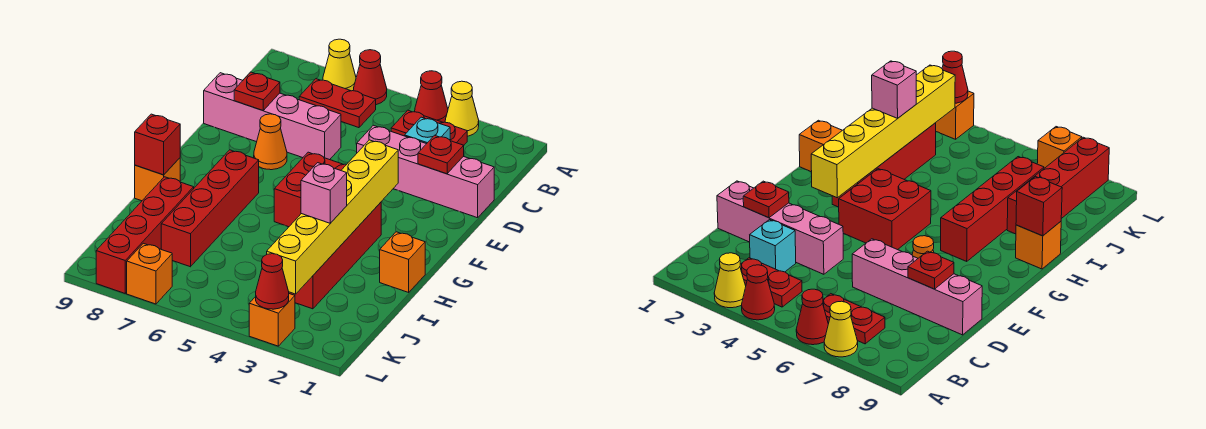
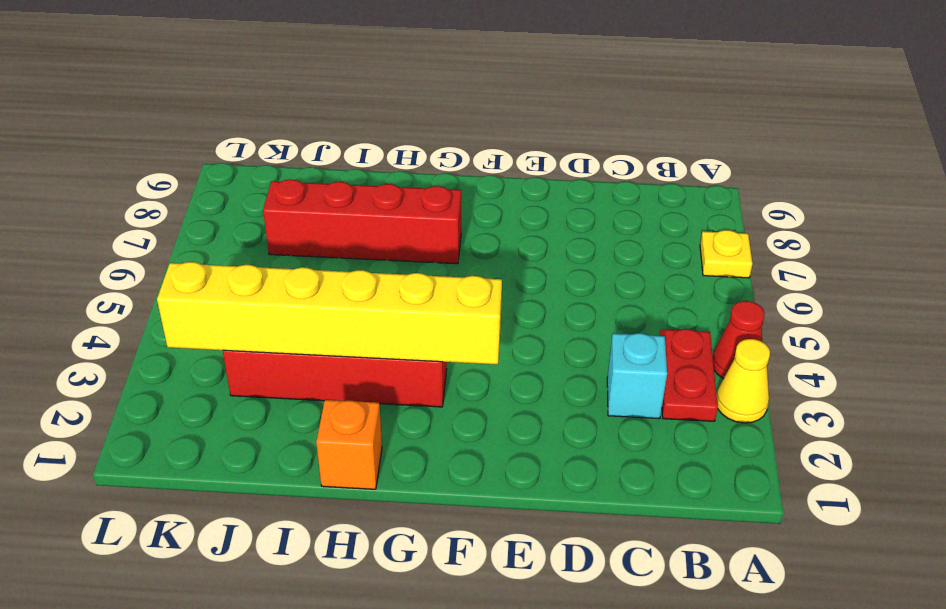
yellow 1x1 plate [700,230,752,278] -> yellow 1x1 cone [323,39,356,91]
none -> red 1x1 cone [353,50,387,105]
none -> red 1x2 plate [299,79,376,128]
none -> pink 1x4 brick [357,125,494,218]

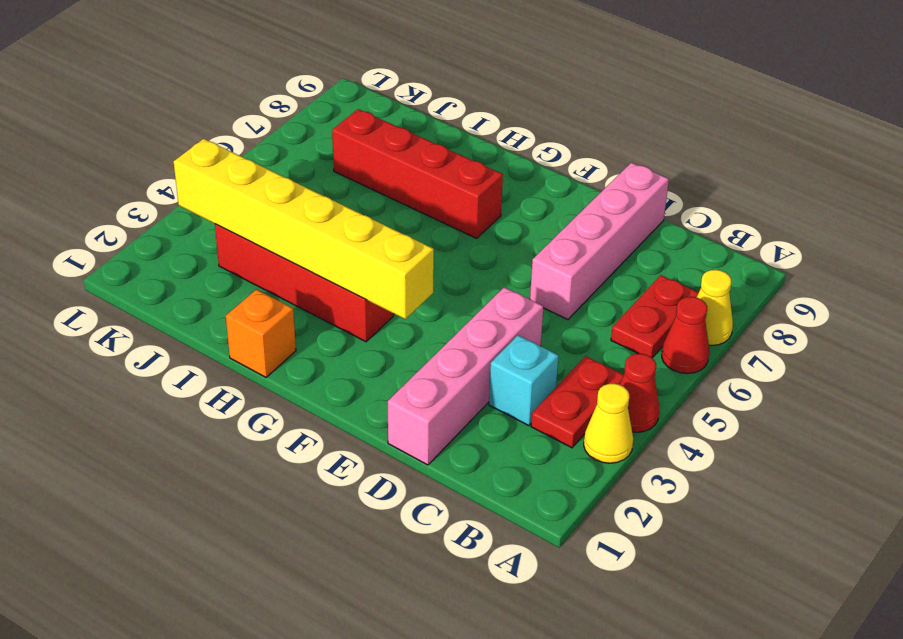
none -> orange 1x1 cone [254,114,287,170]
none -> red 2x2 brick [274,152,346,227]
none -> orange 1x1 brick [135,158,180,201]

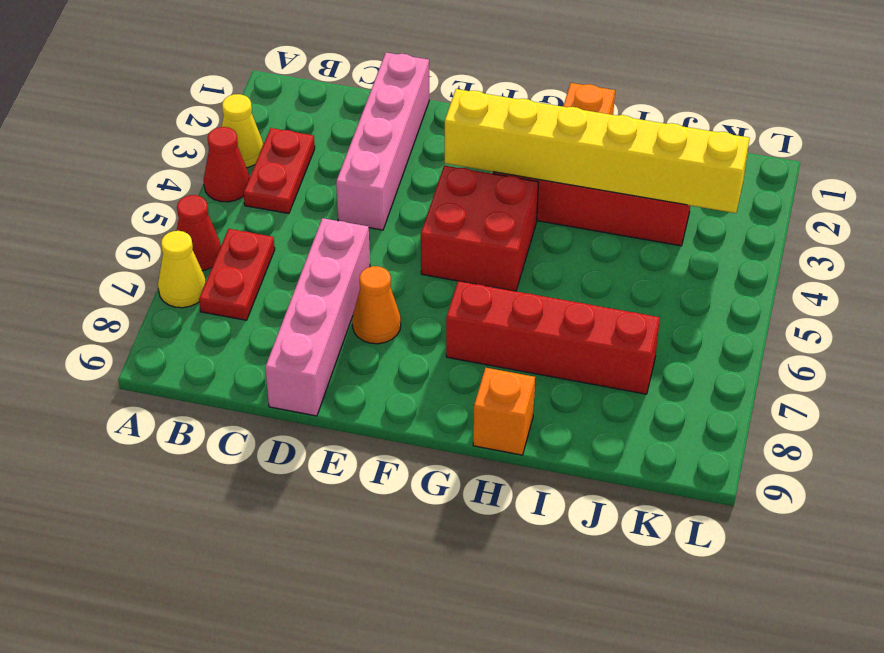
none -> cyan 1x1 brick [405,117,450,144]
none -> red 1x4 brick [96,177,194,293]
none -> orange 1x1 brick [249,294,295,346]

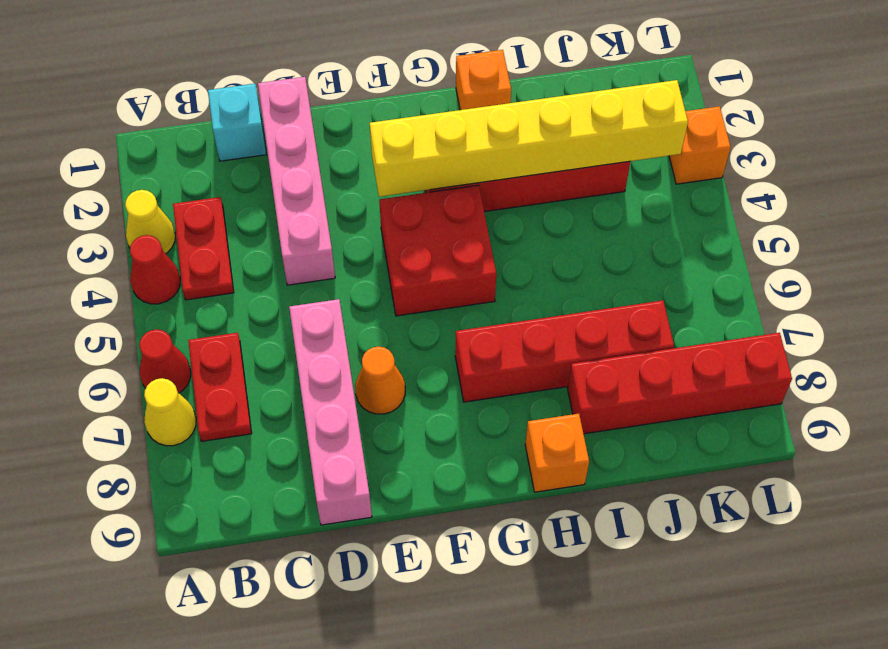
cyan 1x1 brick [208,84,266,161] -> cyan 1x1 brick moved to [405,117,450,144]
none -> orange 1x1 brick [127,243,172,304]
none -> red 1x1 plate [418,135,464,174]
none -> red 1x1 plate [234,72,280,110]

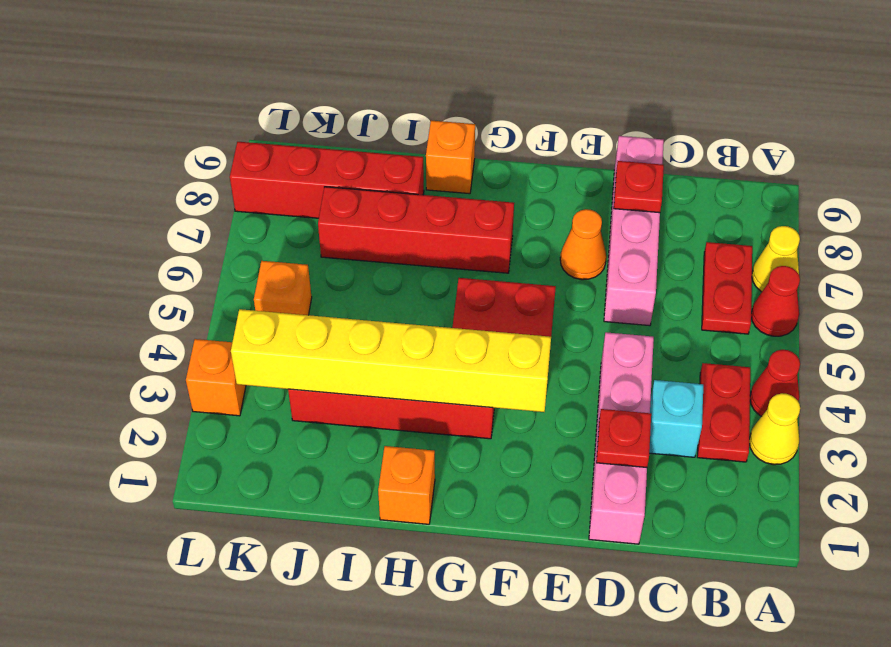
orange 1x1 brick [254,261,312,315] -> orange 1x1 brick moved to [127,243,172,304]
none -> red 1x1 brick [135,114,180,175]
none -> red 1x1 cone [256,254,289,309]
none -> pink 1x1 brick [301,163,347,223]

